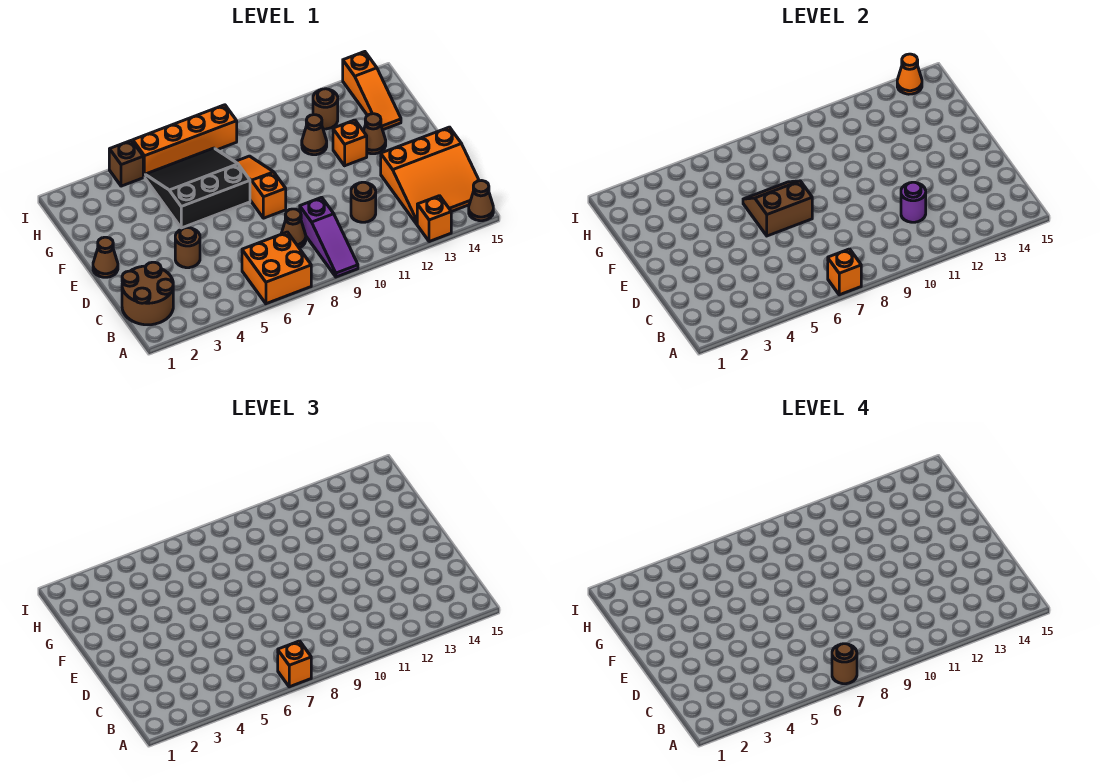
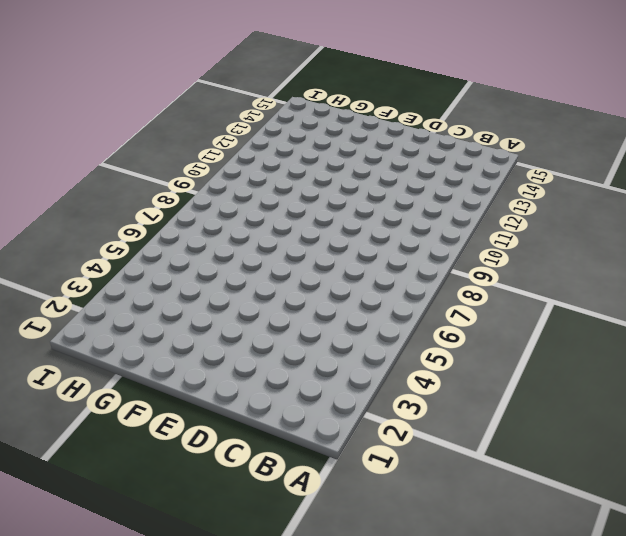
none -> orange 2x2 brick [242,232,311,304]
none -> purple 1x3 slope [300,197,358,277]
none -> orange 1x1 brick [417,196,451,242]

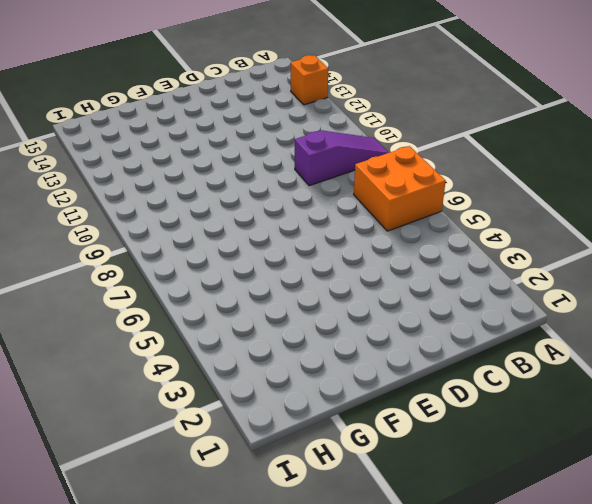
none -> brown 1x1 cone [469,181,493,221]
none -> brown 2x2 round brick [122,262,173,325]
none -> orange 3x3 slope [381,127,479,224]

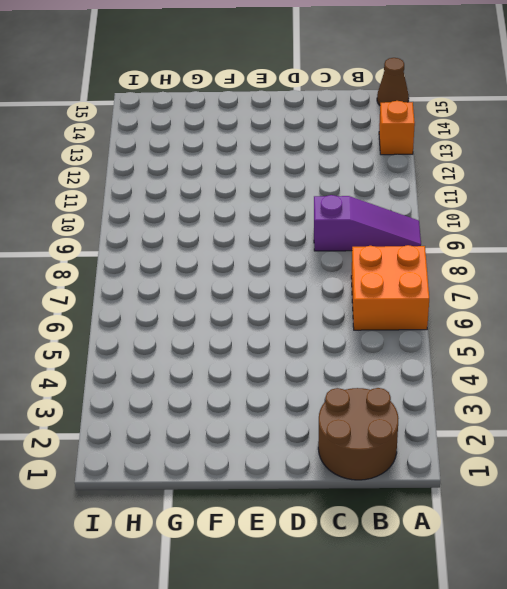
none -> orange 3x3 slope [381,127,479,224]
none -> brown 1x1 cone [281,209,306,248]
none -> brown 1x1 round brick [351,182,376,222]

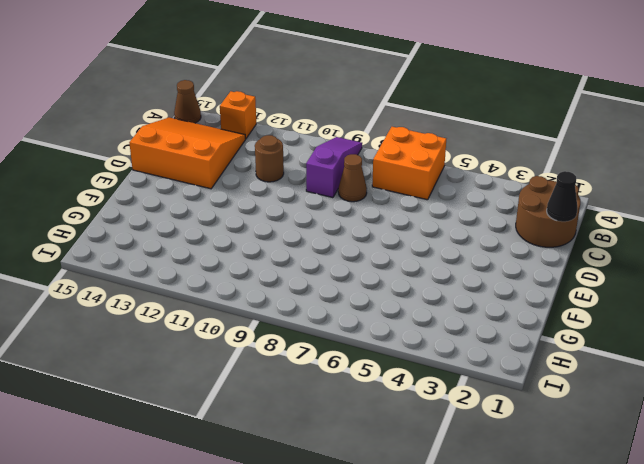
black 1x1 cone [547,171,577,222] -> none
none -> brown 1x1 round brick [175,228,200,268]
none -> brown 1x1 cone [93,237,118,277]
none -> orange 1x3 slope [235,156,286,218]

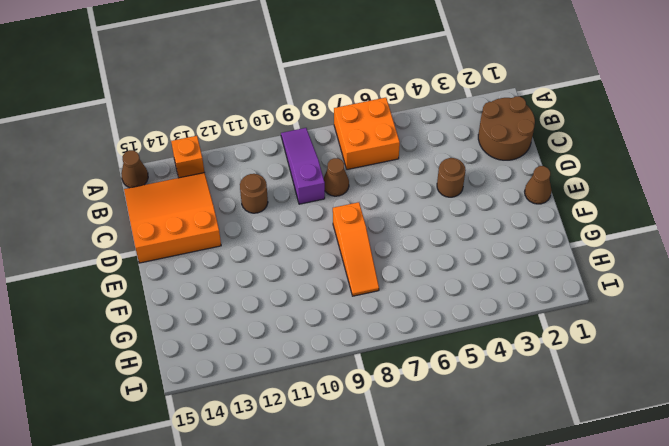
none -> black 3x3 slope [145,148,250,228]
none -> orange 1x1 brick [333,120,367,166]
none -> brown 1x1 cone [364,114,386,154]

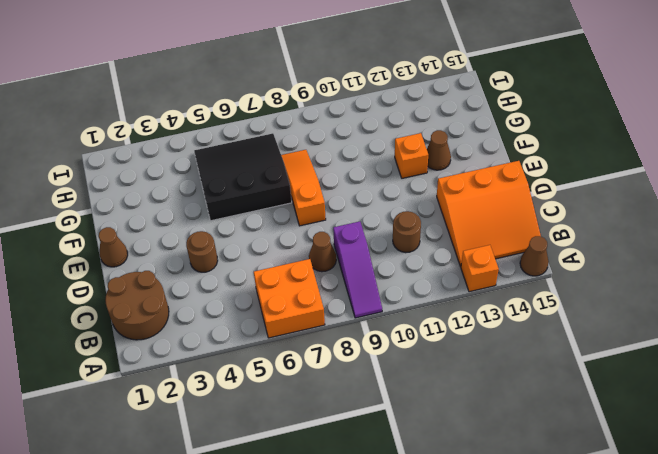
none -> brown 1x1 cone [302,115,327,155]
none -> orange 1x3 slope [343,52,401,130]
none -> brown 1x1 round brick [313,89,338,129]

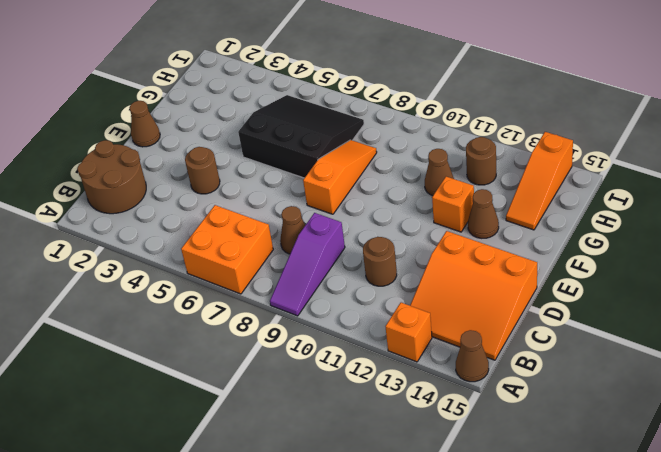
none -> brown 1x1 brick [109,140,143,186]
none -> orange 1x4 brick [133,105,237,177]
none -> orange 1x1 brick [828,249,861,295]

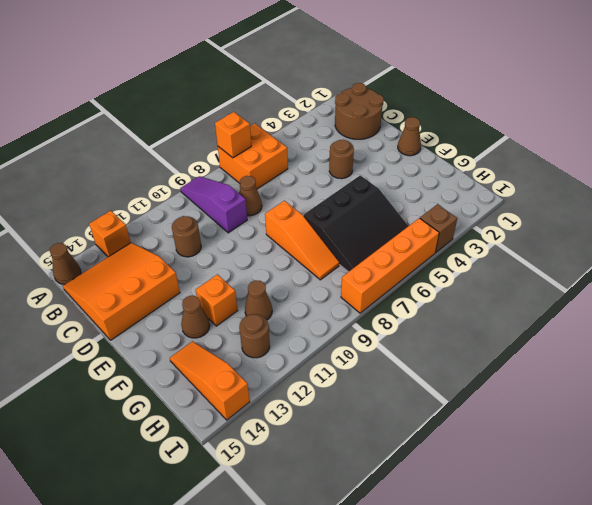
none -> purple 1x1 round brick [901,182,926,222]
none -> brown 2x2 slope [743,181,812,236]
none -> orange 1x1 cone [897,54,922,94]

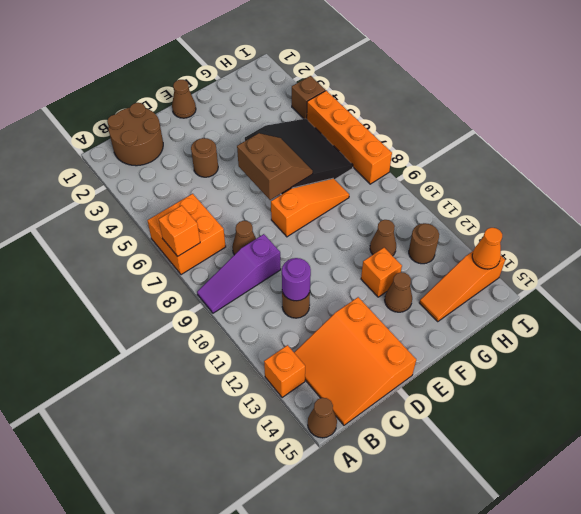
none -> orange 1x1 brick [278,641,311,687]
none -> brown 1x1 round brick [832,644,857,684]

